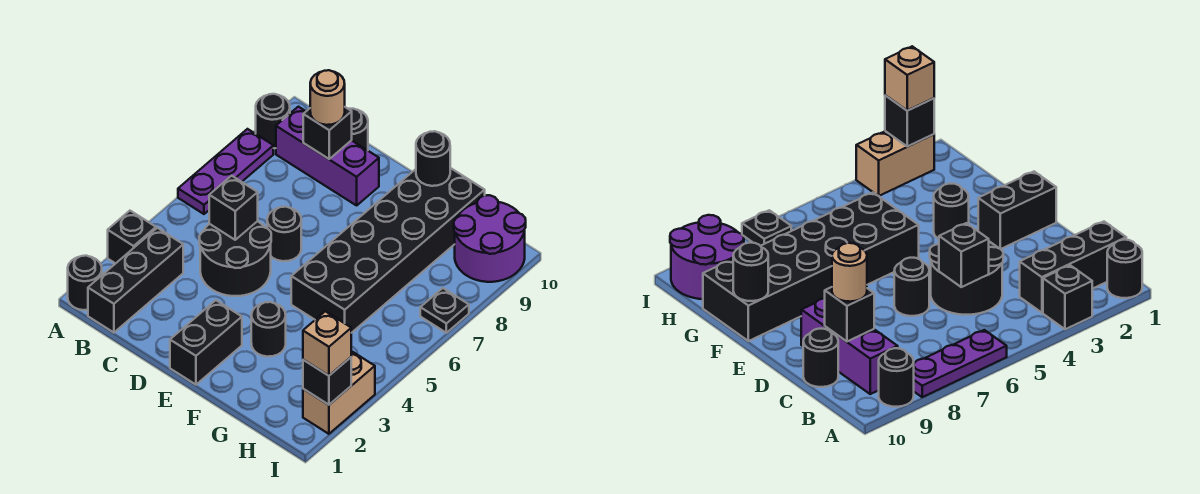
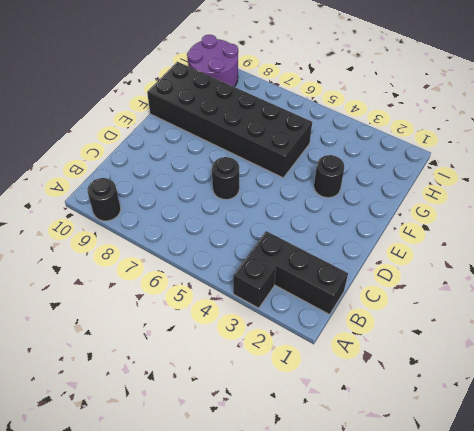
none -> black 1x1 round brick [68,256,102,310]
none -> purple 1x3 plate [178,129,273,214]
none -> purple 1x3 brick [276,107,379,205]

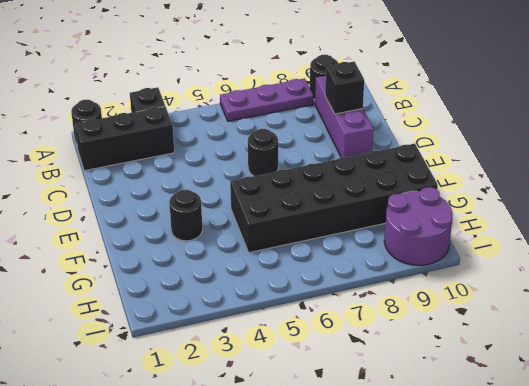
none -> black 2x2 round brick [199,221,271,296]
none -> black 1x1 round brick [349,109,368,150]
none -> black 1x2 brick [170,300,242,385]

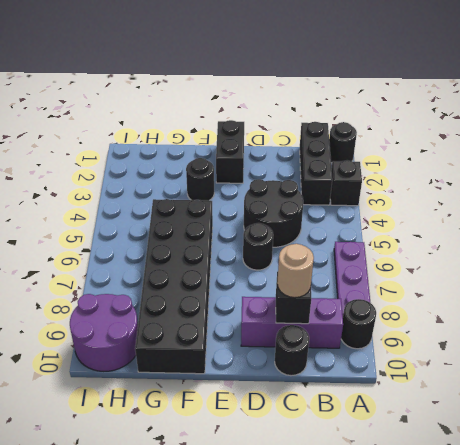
none -> tan 1x2 brick [303,351,375,434]
none -> black 1x1 plate [420,288,469,333]
none -> black 1x1 brick [209,176,258,240]

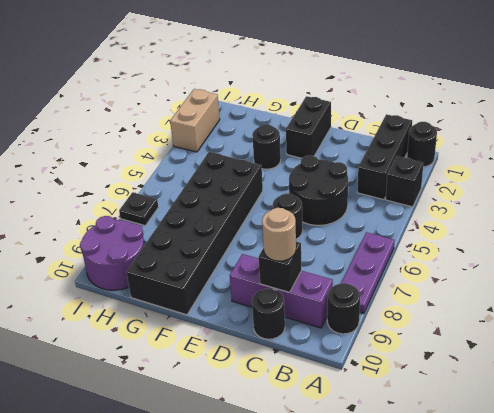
none -> black 1x1 brick [209,176,258,240]
none -> black 1x1 round brick [416,131,450,186]
none -> black 1x1 brick [303,357,351,405]

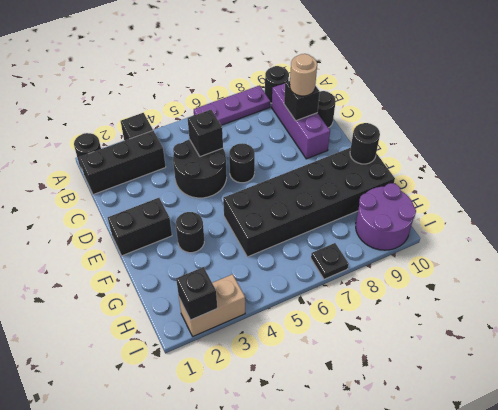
none -> tan 1x1 brick [303,311,351,376]

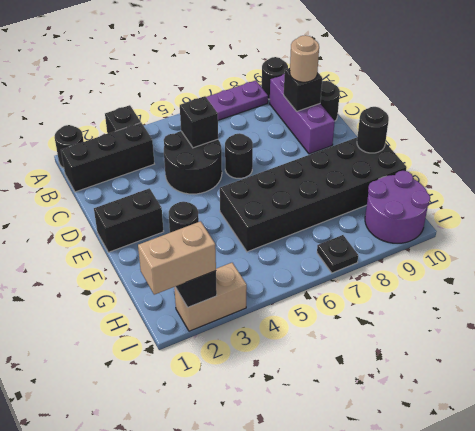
tan 1x2 brick [138,221,216,295] -> tan 1x1 brick [303,311,351,376]

